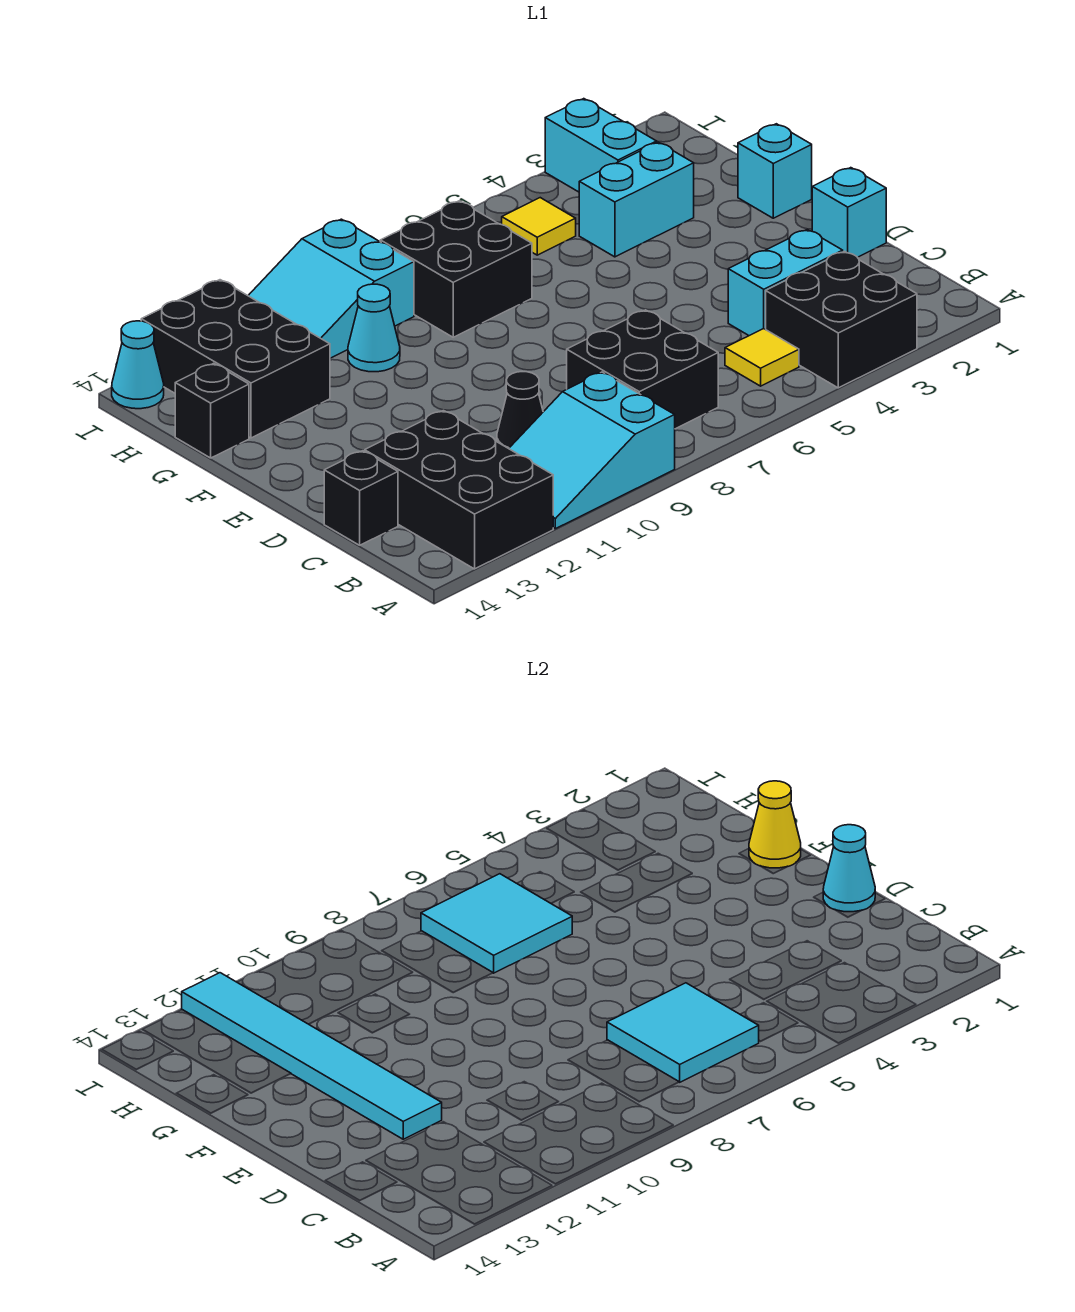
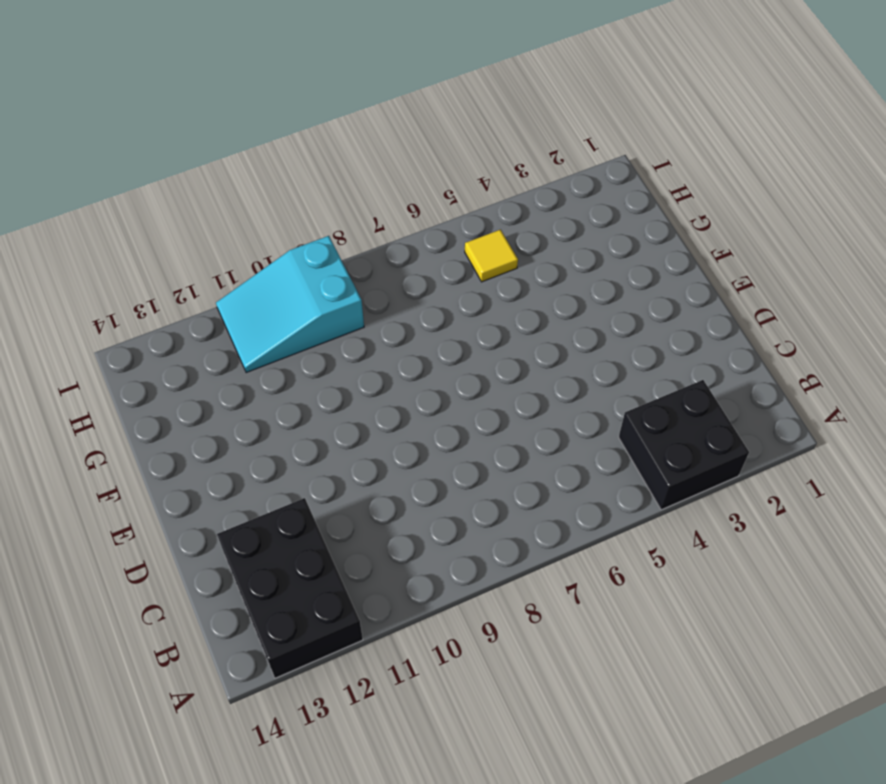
none -> cyan 2x3 slope [509,372,675,529]
none -> yellow 1x1 tile [725,329,799,386]
none -> black 2x2 brick [567,310,718,429]

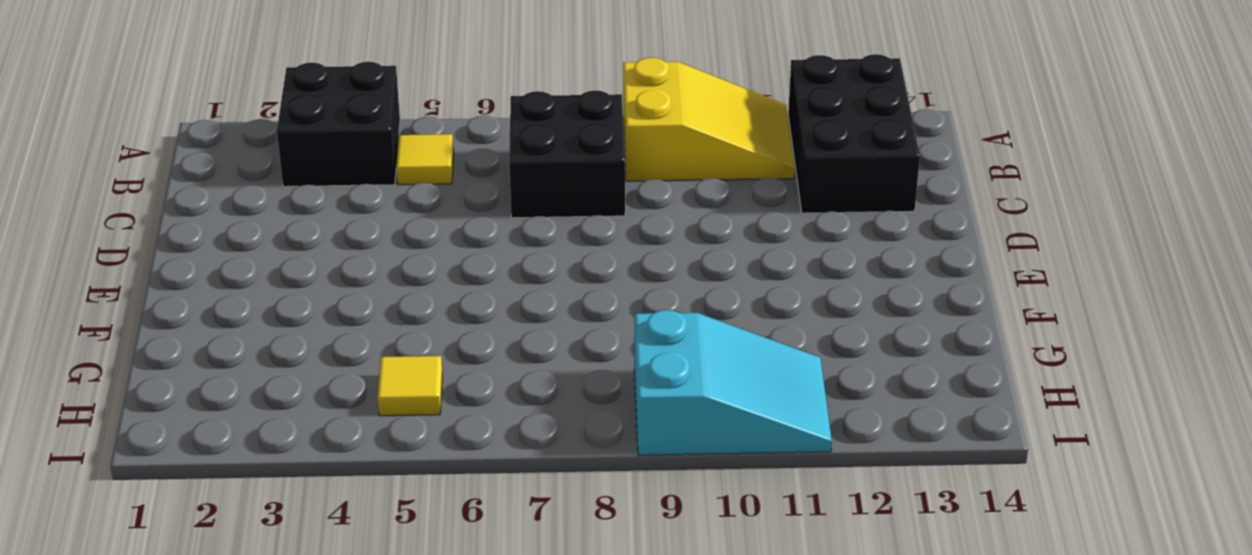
yellow 2x3 slope [623,58,795,181] -> cyan 2x3 slope [509,372,675,529]
none -> cyan 1x2 brick [728,230,843,336]
none -> black 1x1 cone [497,372,543,449]
none -> black 1x1 brick [324,451,398,545]

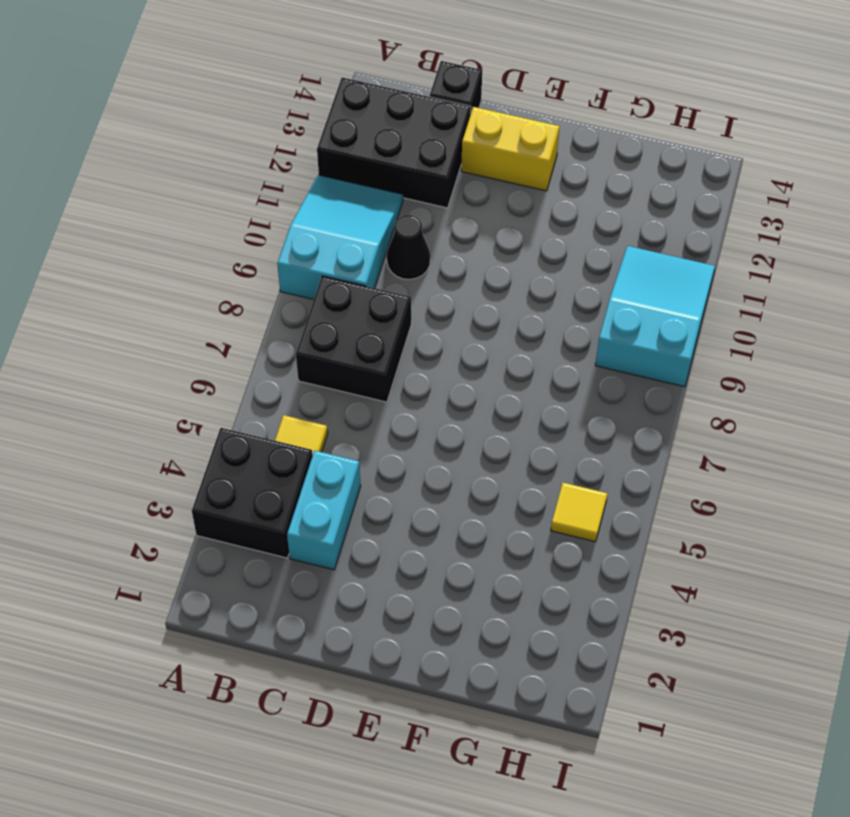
yellow 1x2 brick [461,107,559,191] -> none
none -> cyan 1x1 brick [812,168,886,257]
none -> cyan 1x1 brick [738,124,812,218]
none -> cyan 1x2 brick [579,142,694,257]

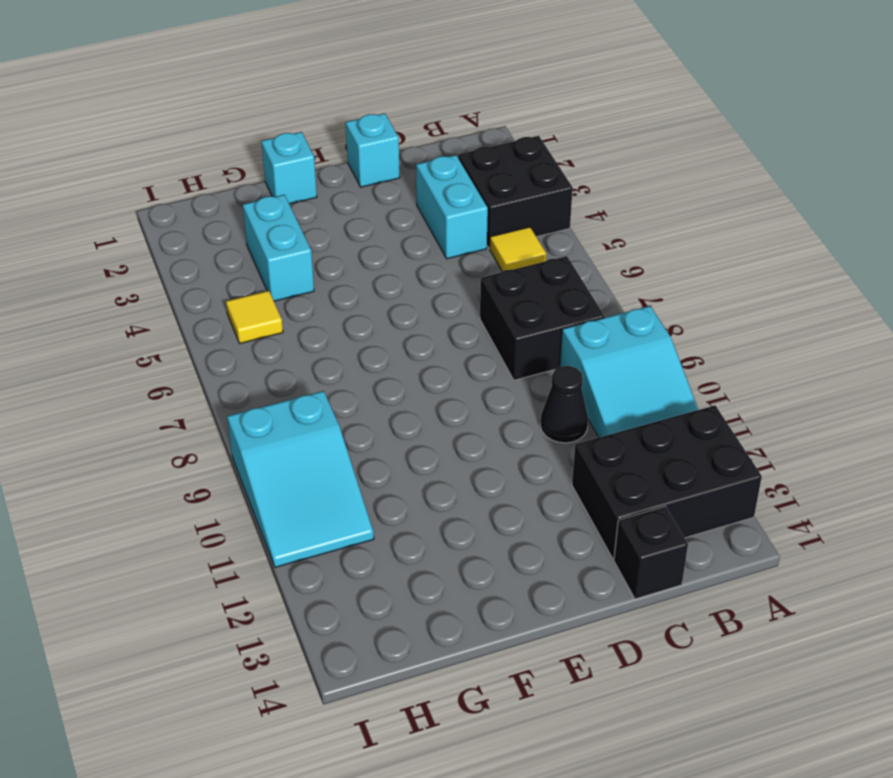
none -> black 2x2 brick [380,201,532,337]
none -> cyan 1x1 cone [348,284,400,372]
none -> black 2x3 brick [141,280,330,438]

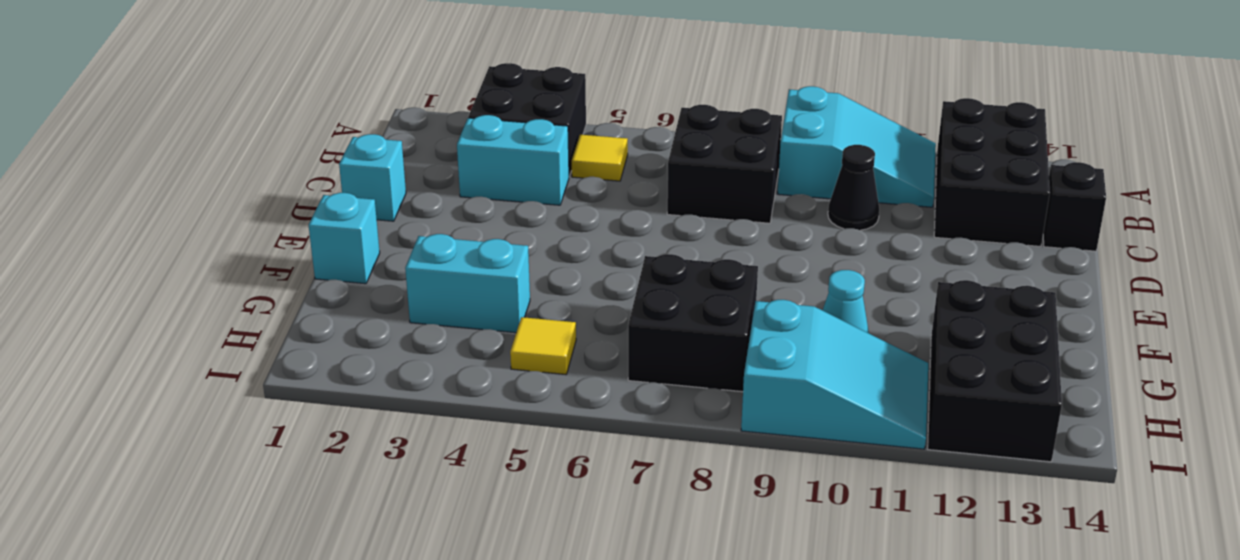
none -> black 1x1 brick [175,363,249,458]
none -> cyan 1x2 brick [545,99,657,192]
none -> cyan 1x1 cone [112,321,164,409]

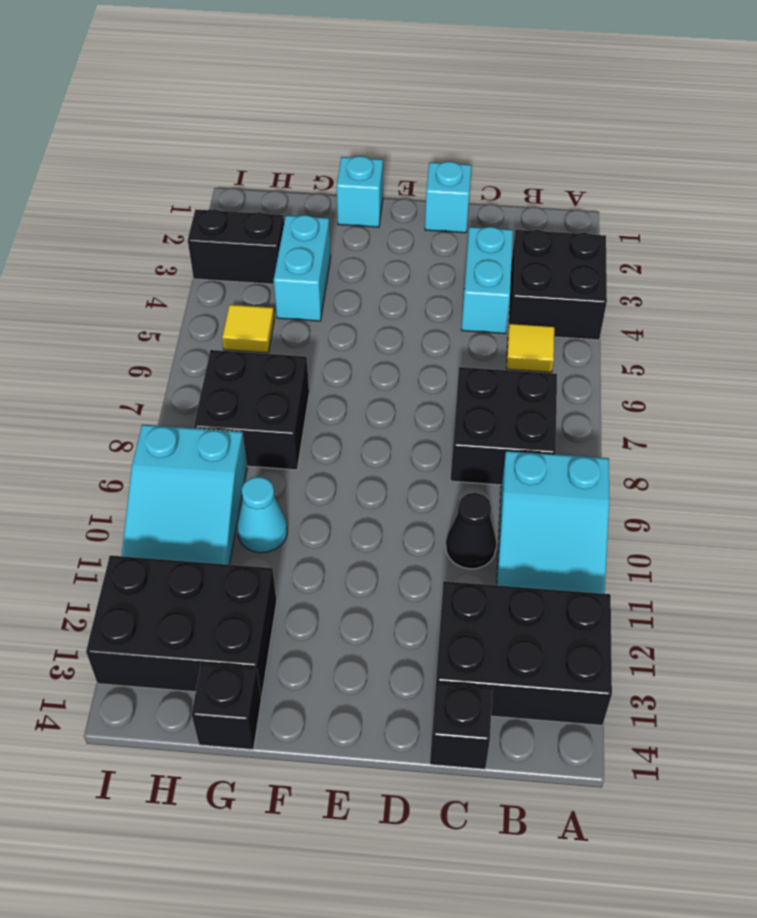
black 1x2 brick [188,209,284,284] -> cyan 1x2 brick [545,99,657,192]
none -> cyan 1x1 cone [112,321,164,409]
none -> cyan 2x2 tile [607,983,759,1082]
none -> cyan 1x1 cone [823,825,875,912]

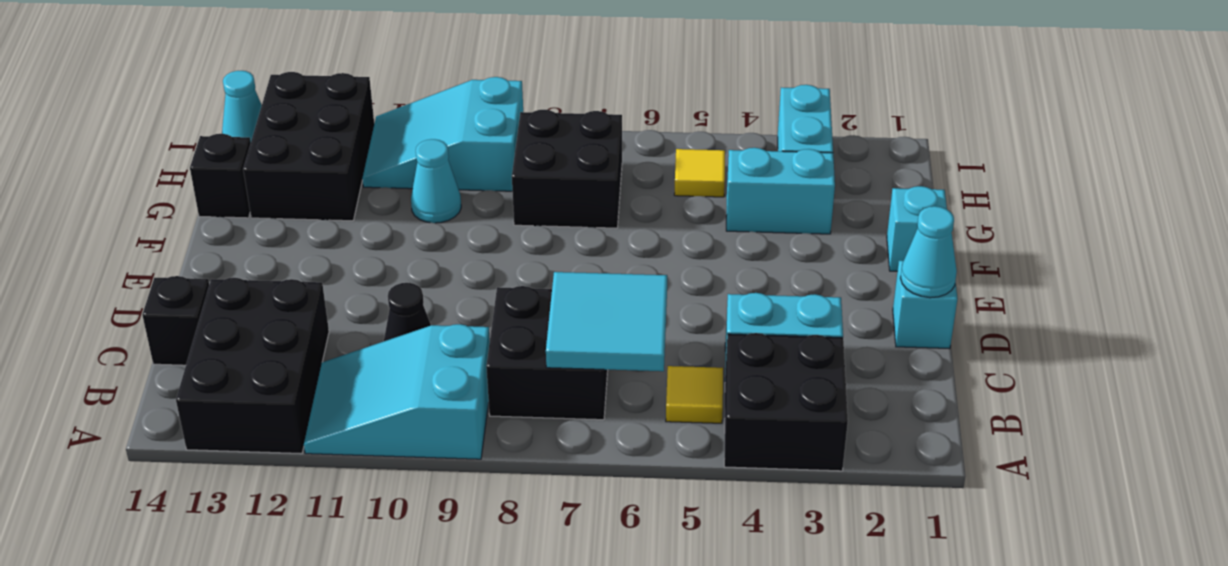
none -> cyan 1x6 tile [182,973,442,1139]
none -> yellow 1x1 cone [749,781,801,868]
none -> cyan 2x2 tile [421,874,572,973]

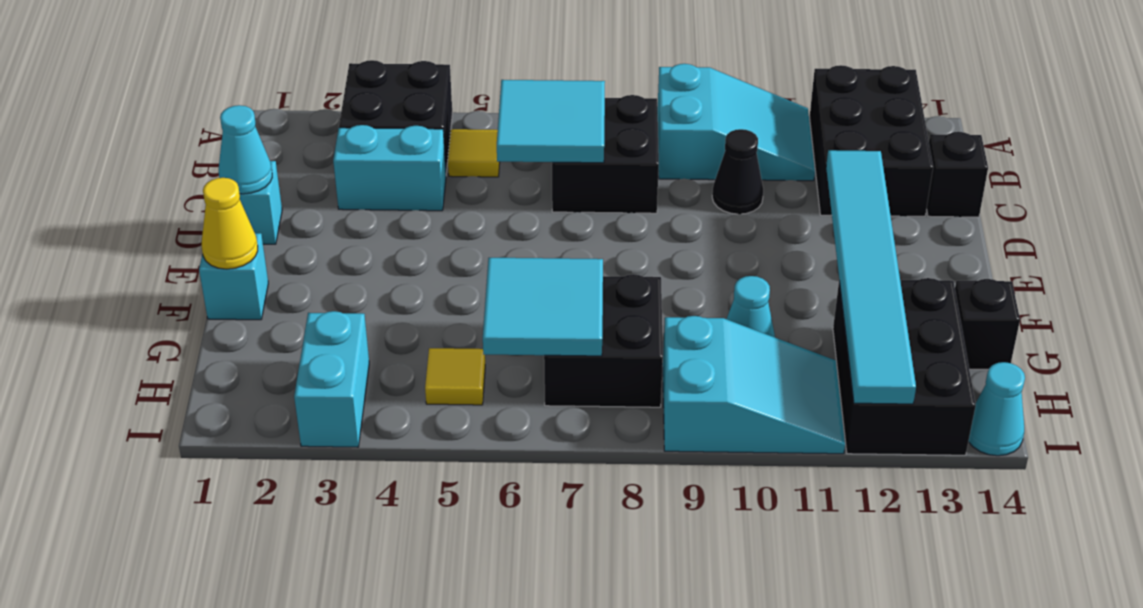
none -> cyan 1x2 brick [579,142,694,257]

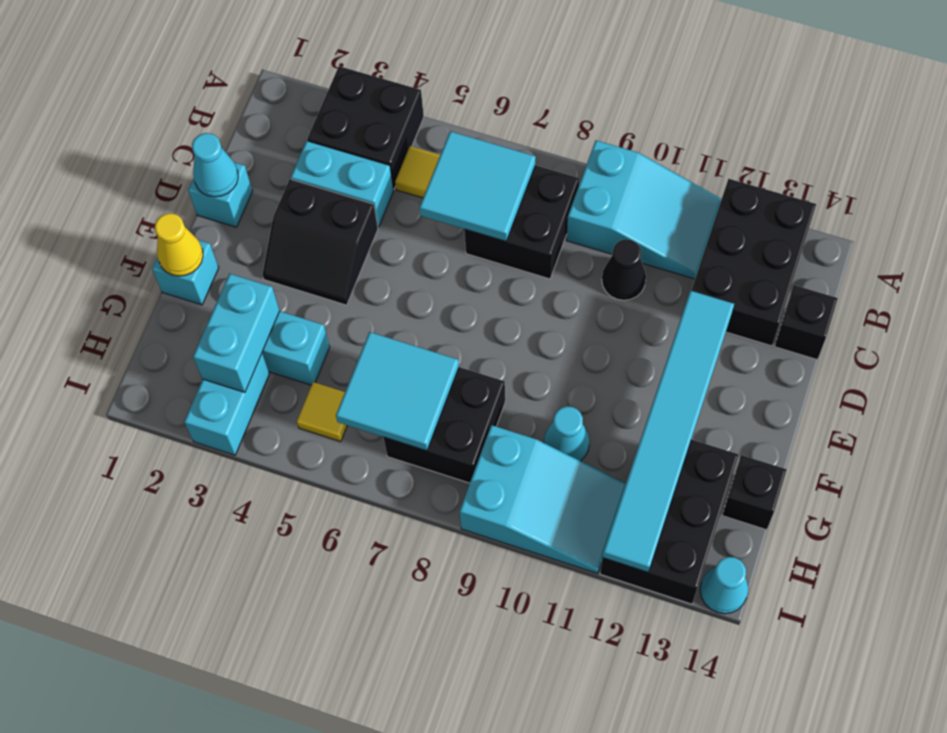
black 2x2 slope [263,179,378,305] -> none
cyan 1x2 brick [193,274,280,392] -> none

